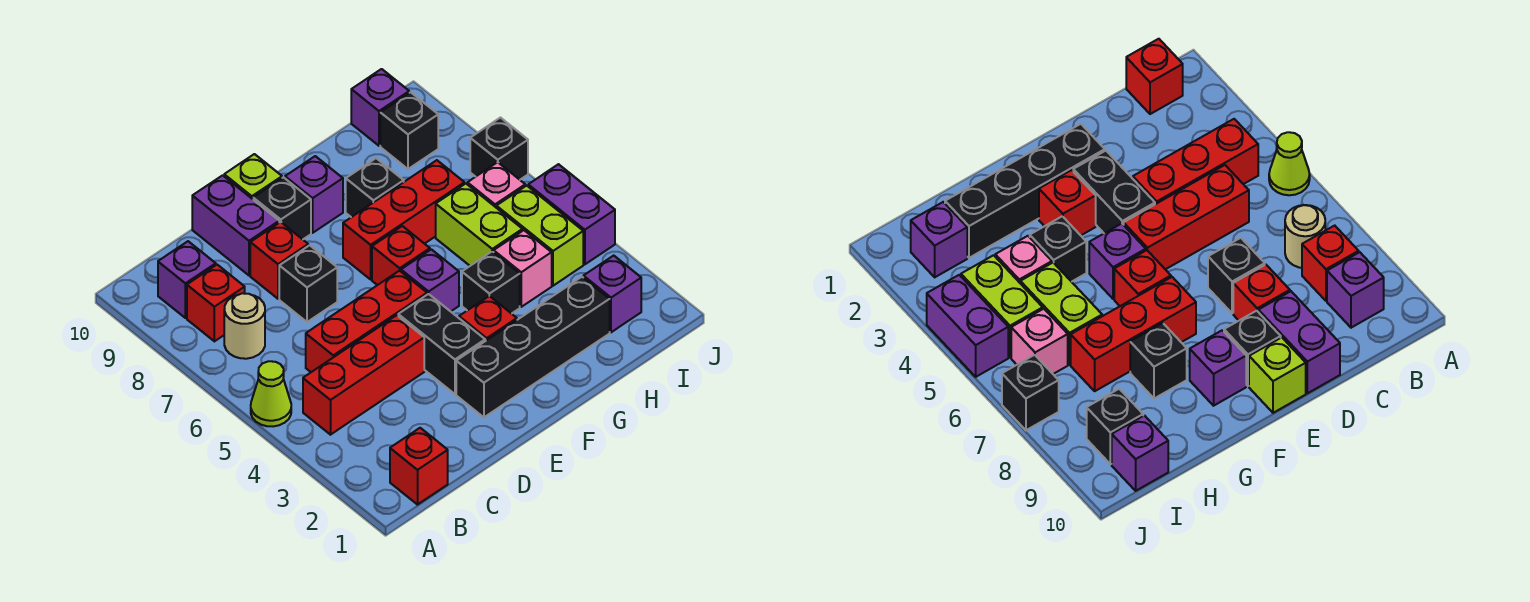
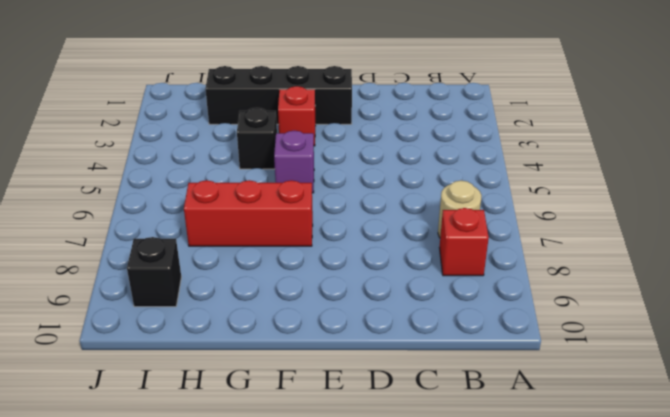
none -> lime 1x1 cone [251,361,291,426]
none -> red 1x1 brick [390,428,448,505]
none -> red 1x3 brick [303,315,424,435]
none -> purple 1x1 brick [158,241,216,318]

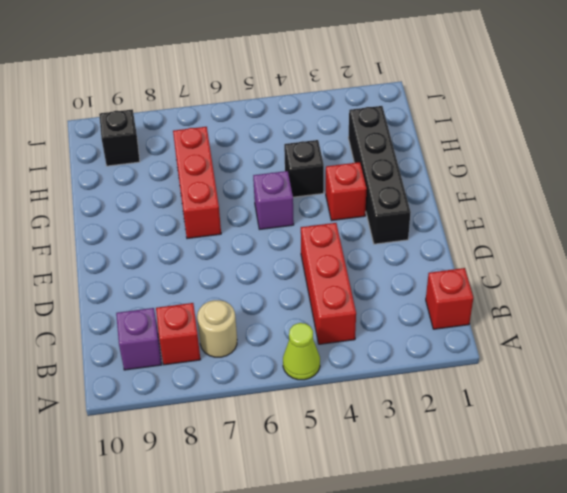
none -> red 1x3 brick [306,271,427,372]
none -> black 1x1 brick [279,245,337,322]
none -> red 1x1 brick [250,222,308,299]
none -> purple 1x2 brick [192,175,279,275]

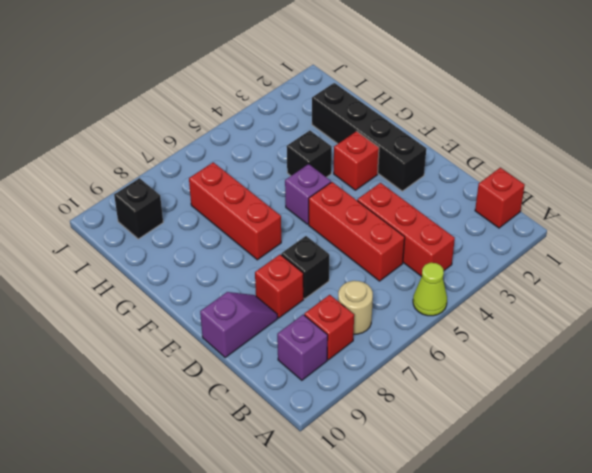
purple 1x2 slope [200,292,278,357] -> purple 1x2 brick [192,175,279,275]
none -> black 1x2 brick [398,294,485,394]
none -> black 1x1 brick [253,177,311,239]
none -> lime 1x1 brick [224,154,282,199]
none -> red 1x1 brick [372,226,430,285]

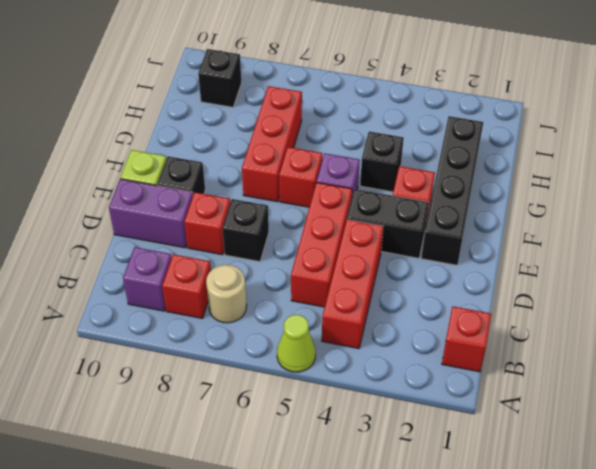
none -> purple 1x1 brick [285,156,343,233]
none -> black 1x1 brick [346,158,404,217]
none -> pink 1x1 brick [494,230,552,307]
none -> lime 1x2 brick [436,184,523,266]

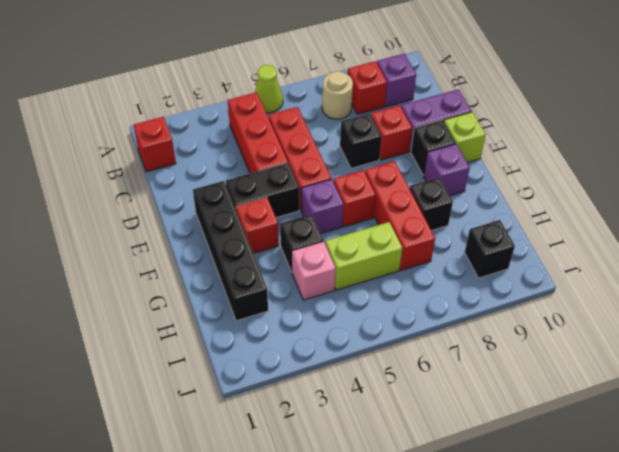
none -> purple 1x1 brick [583,256,641,332]
none -> lime 1x2 brick [496,186,583,286]
none -> pink 1x1 brick [467,162,525,207]
none -> purple 1x1 brick [351,69,409,146]

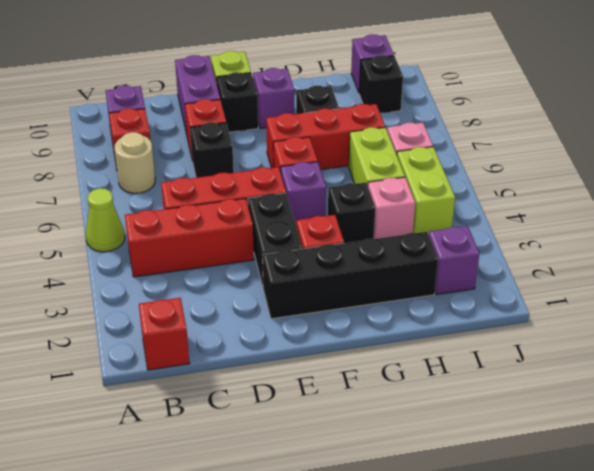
none -> purple 1x2 brick [528,164,615,264]
none -> black 1x1 brick [470,118,528,180]

